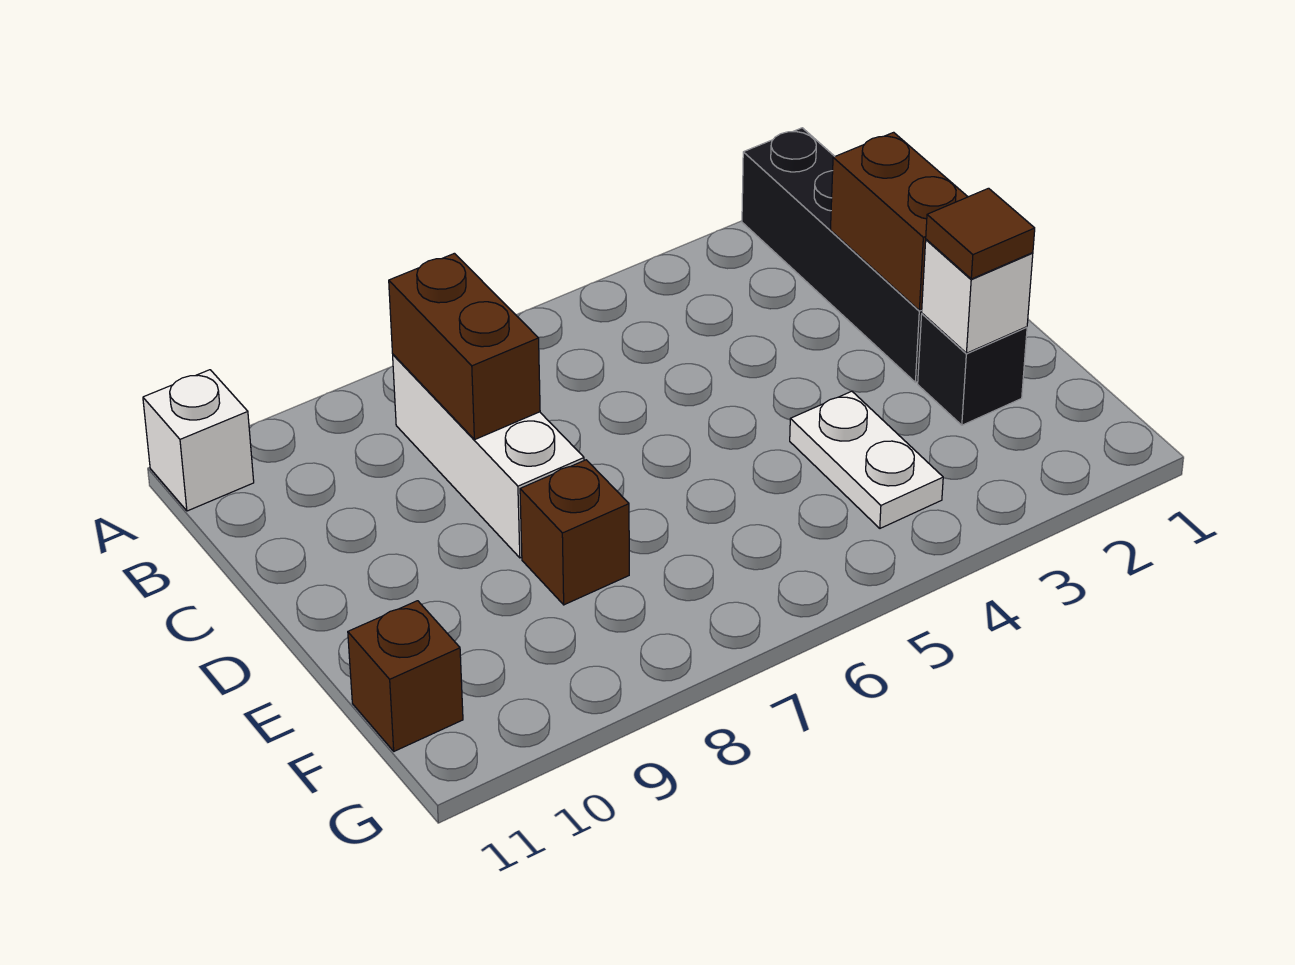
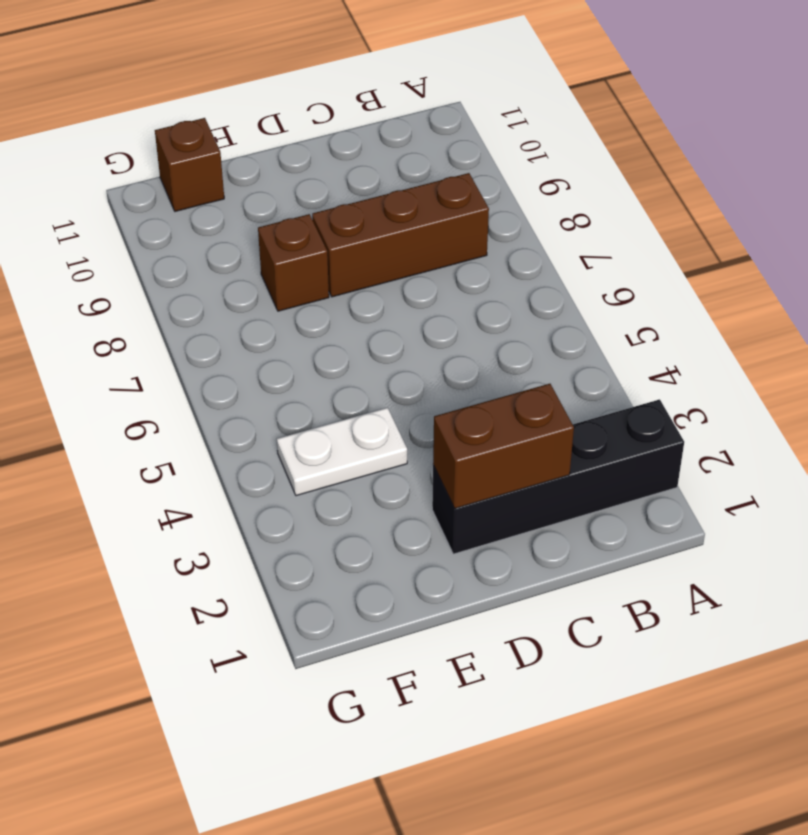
brown 1x3 brick [312,173,489,297] -> white 1x3 brick [393,355,584,558]
none -> white 1x1 brick [143,370,254,511]
none -> black 1x1 brick [918,314,1027,425]

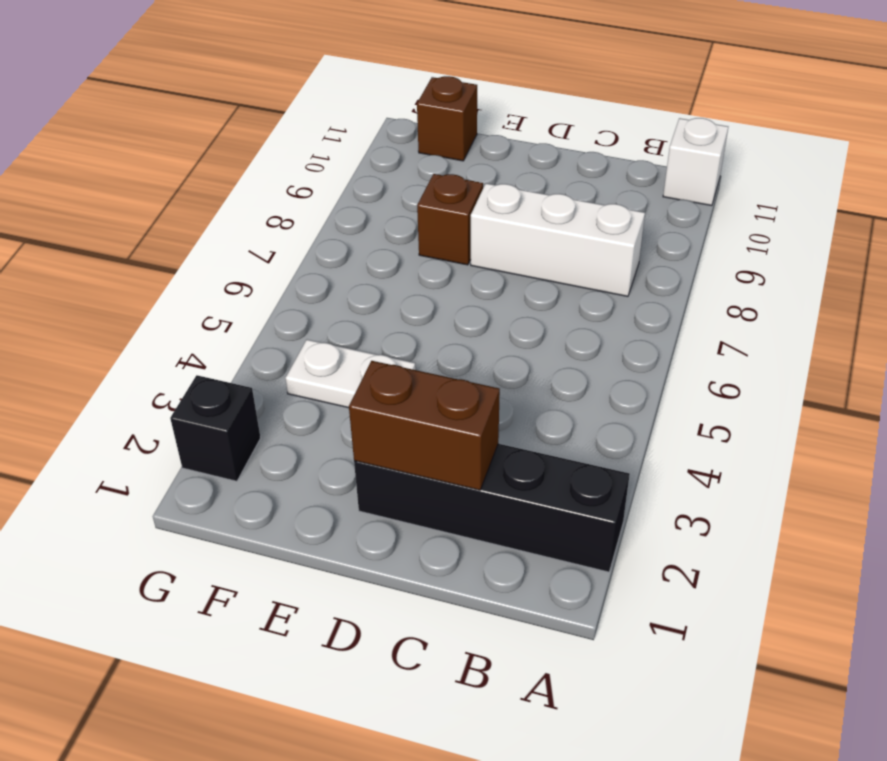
black 1x1 brick [170,375,261,481] -> black 1x1 brick moved to [918,314,1027,425]
none -> brown 1x2 brick [389,253,540,440]
none -> white 1x1 brick [922,239,1033,353]

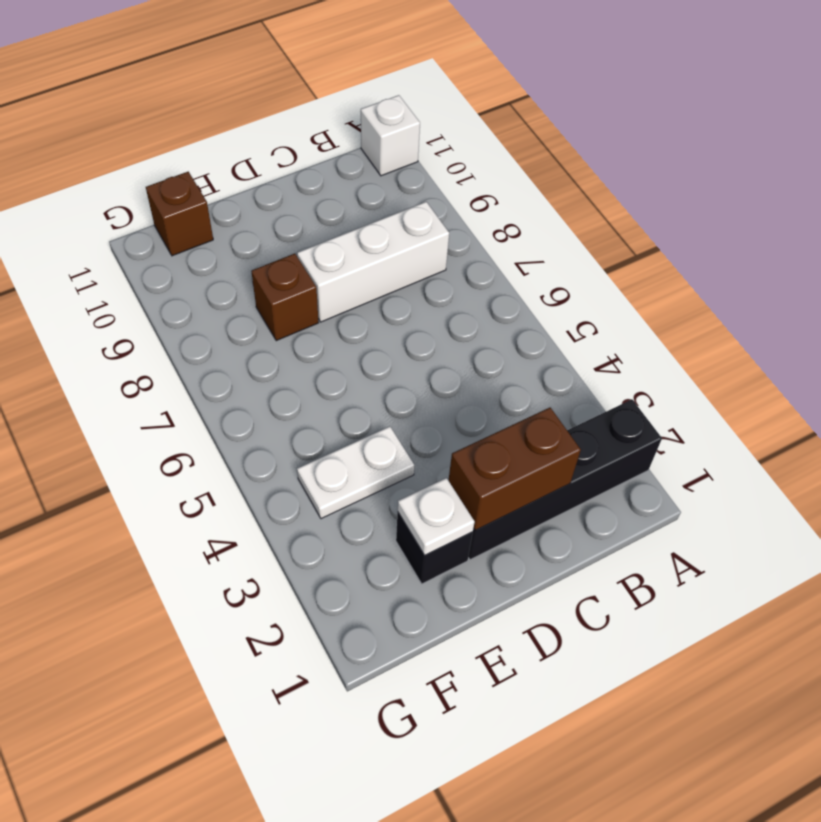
white 1x1 plate [398,478,475,555] -> white 1x1 brick [922,239,1033,353]
none -> brown 1x2 brick [389,253,540,440]
none -> brown 1x1 tile [926,188,1035,279]

